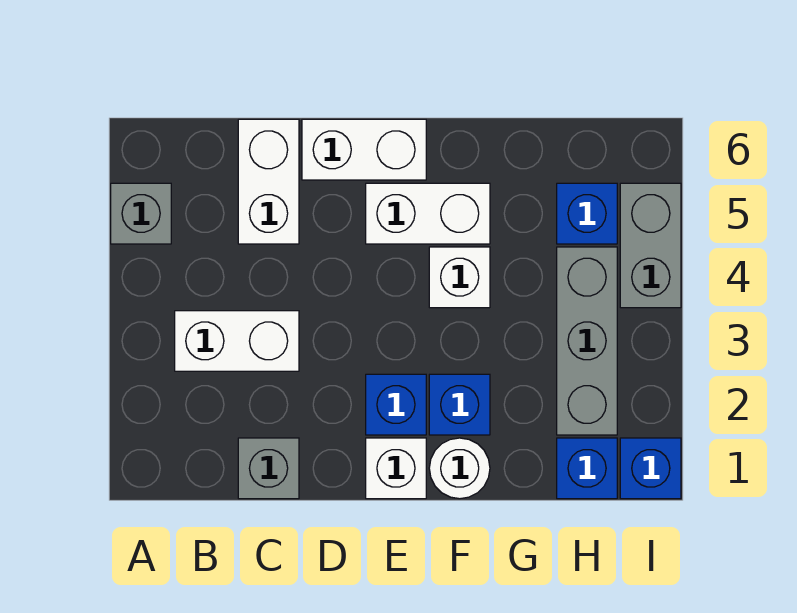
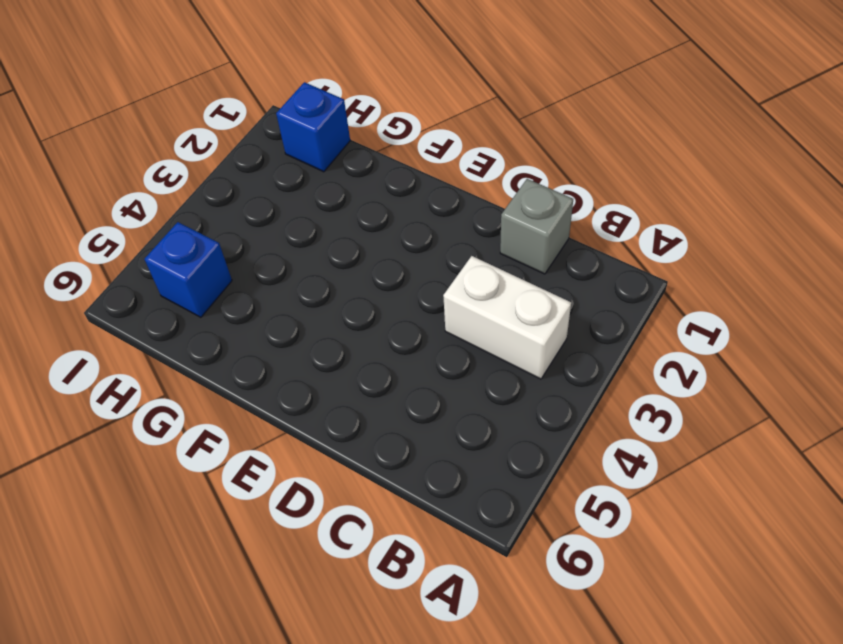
none -> grey 1x1 brick [111,183,171,244]
none -> white 1x2 brick [238,119,299,244]
none -> white 1x2 brick [302,119,426,180]

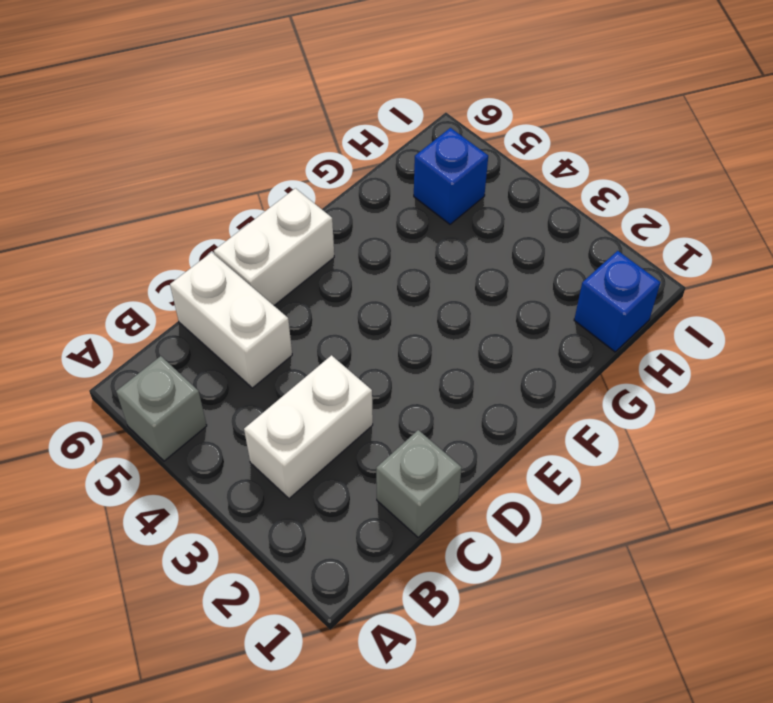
none -> white 1x1 brick [366,438,426,499]
none -> blue 1x1 brick [366,374,426,435]
none -> white 1x2 brick [366,183,490,244]

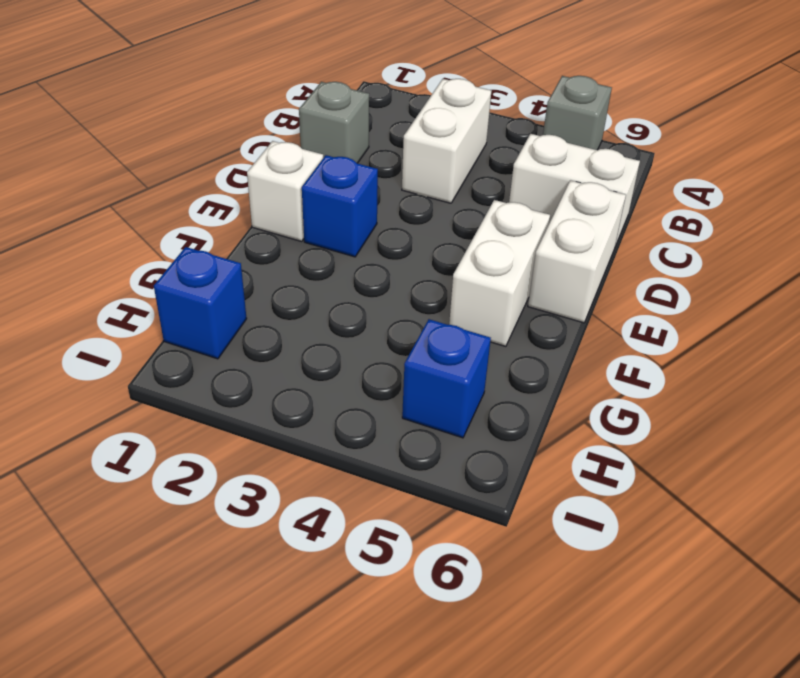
none -> white 1x1 round brick [429,438,490,499]
none -> blue 1x1 brick [429,374,490,435]
none -> white 1x1 brick [429,247,490,308]

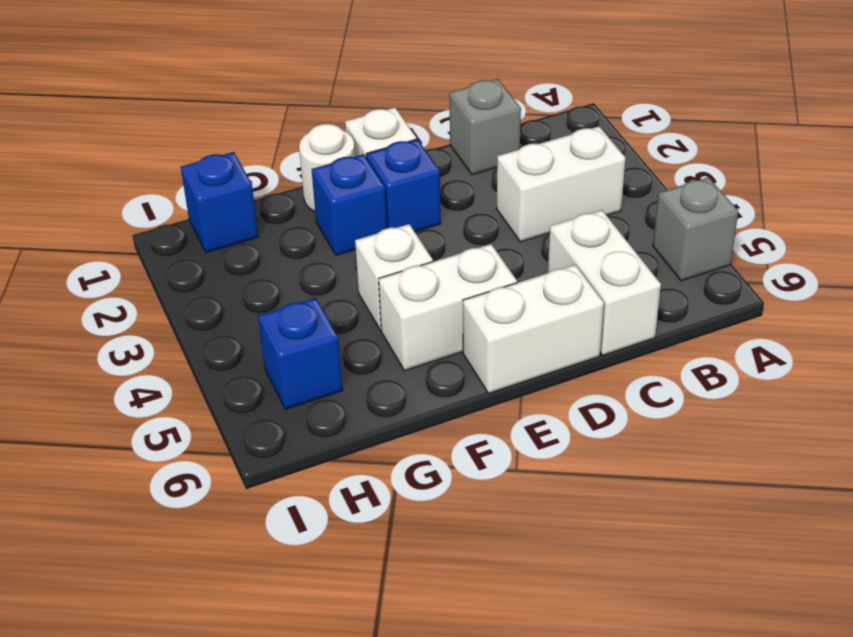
none -> grey 1x3 brick [557,247,617,435]
none -> blue 1x1 brick [620,438,681,499]
none -> grey 1x2 brick [620,183,681,308]

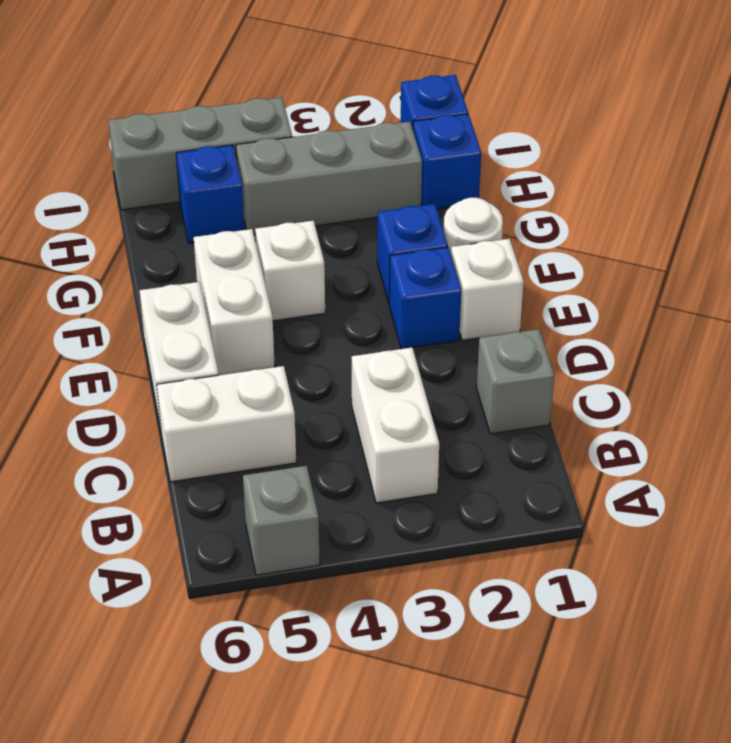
grey 1x3 brick [109,97,292,210] -> grey 1x2 brick [620,183,681,308]

